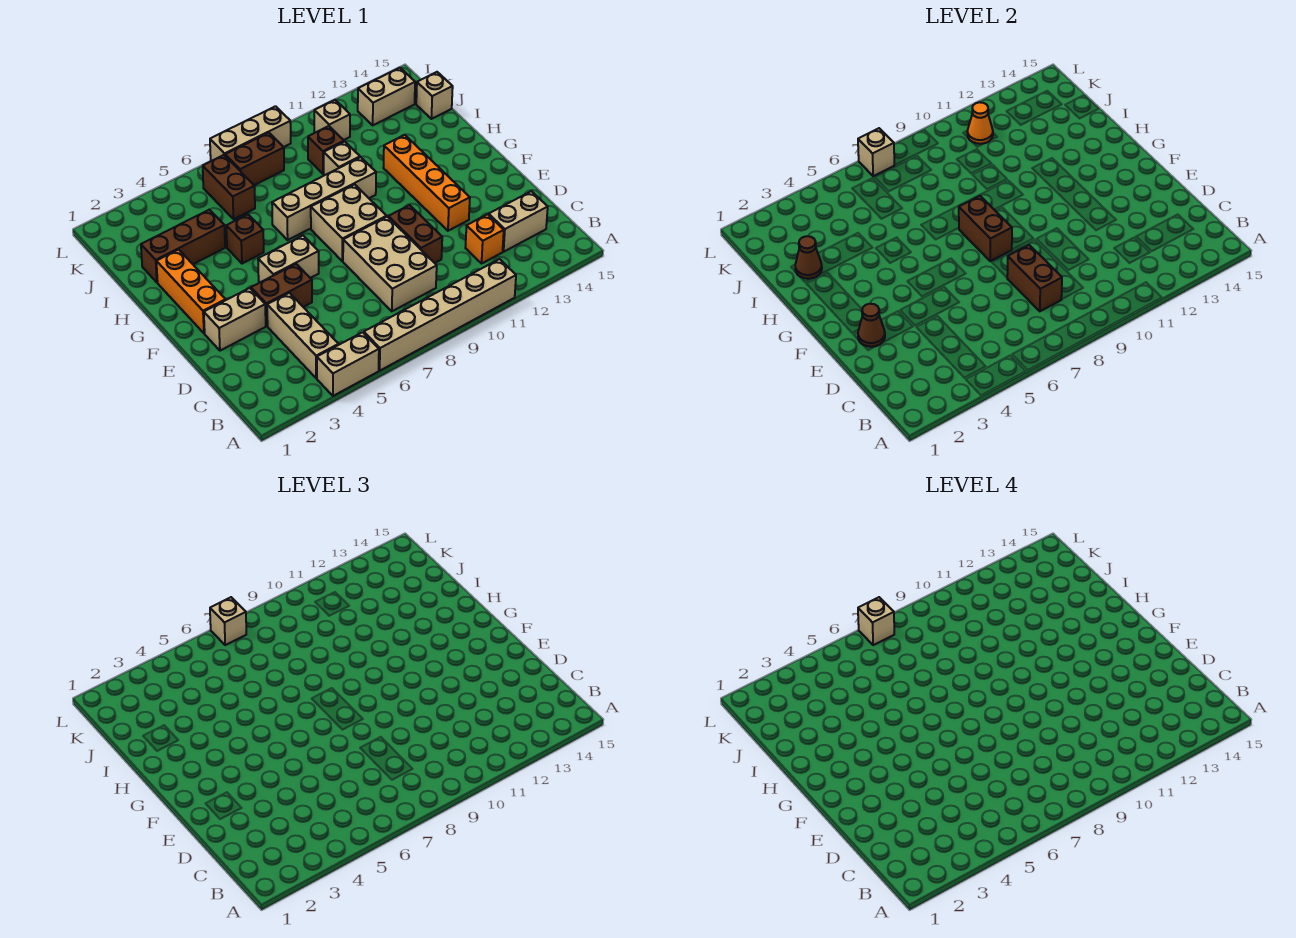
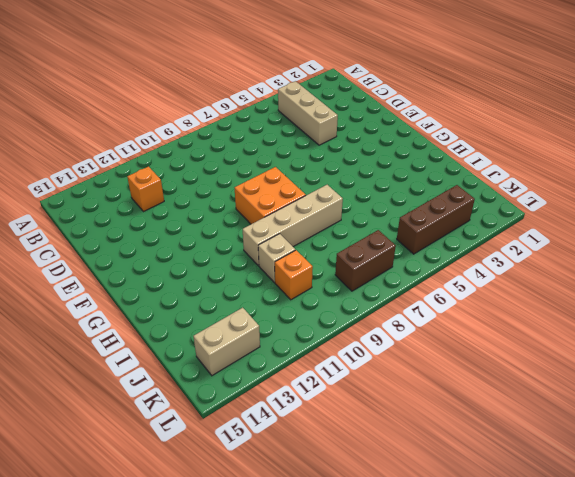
orange 2x2 brick [235,167,306,224] -> tan 2x2 brick [311,184,387,261]
orange 1x1 brick [275,250,313,300] -> brown 1x1 brick [308,126,344,174]
brown 1x3 brick [397,185,475,254] -> brown 1x3 brick moved to [141,210,225,282]
none -> tan 1x2 brick [317,332,379,396]
none -> tan 1x6 brick [364,259,516,370]
none -> tan 2x3 brick [343,217,437,311]
none -> tan 1x2 brick [489,191,548,252]

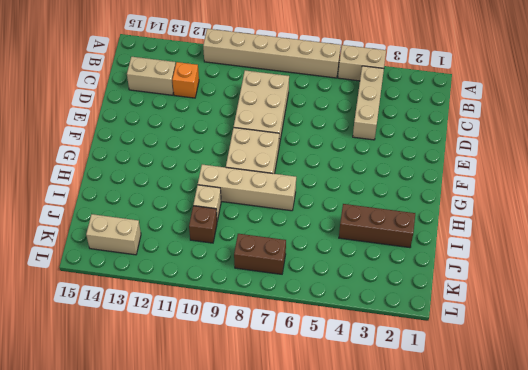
none -> brown 1x2 brick [388,205,442,263]
none -> tan 1x2 brick [204,288,266,351]
none -> brown 1x2 brick [251,264,312,326]
none -> orange 1x4 brick [383,135,470,231]

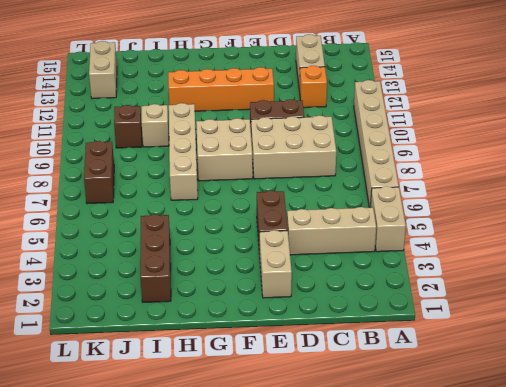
none -> orange 1x3 brick [156,250,226,333]
none -> tan 1x2 brick [258,236,319,282]
none -> brown 1x1 brick [226,215,264,264]
none -> brown 1x2 brick [203,155,255,219]

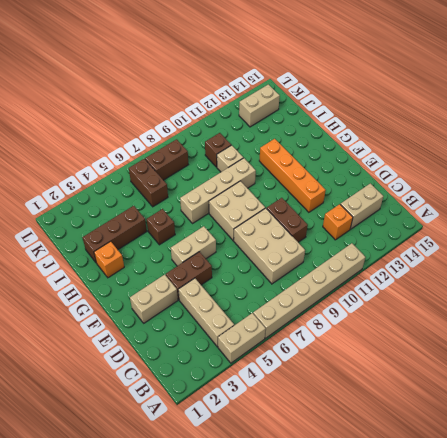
orange 1x1 brick [94,241,124,278] -> orange 1x3 brick [156,250,226,333]
none -> tan 1x1 brick [416,72,453,119]
none -> tan 1x1 brick [314,100,350,140]
none -> tan 1x3 brick [210,106,291,161]
none -> brown 1x2 brick [1007,245,1062,311]

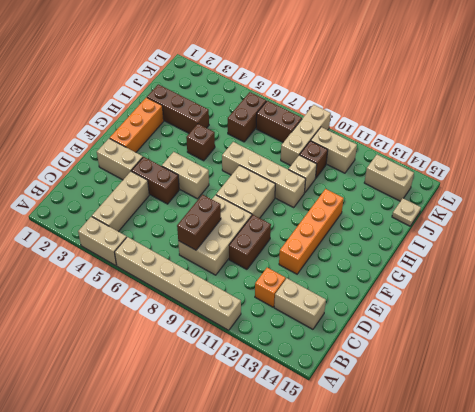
tan 1x3 brick [281,105,331,166] -> tan 1x3 brick turned to [210,106,291,161]
tan 1x1 plate [392,198,421,226] -> tan 1x1 brick [416,72,453,119]
tan 1x2 brick [311,127,357,173] -> tan 1x1 brick [314,100,350,140]
none -> brown 1x1 cone [858,304,885,347]
none -> brown 1x2 brick [959,196,1012,261]
none -> brown 1x1 cone [795,236,822,279]
none -> orange 1x1 cone [967,102,993,144]

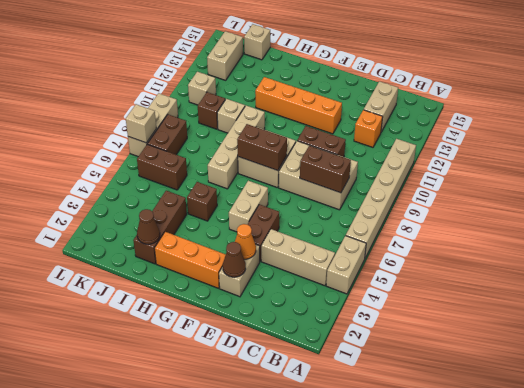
orange 1x1 cone [235,224,256,259] -> orange 1x1 cone moved to [967,102,993,144]
none -> tan 1x1 brick [210,597,246,645]
none -> tan 1x1 brick [858,597,894,645]

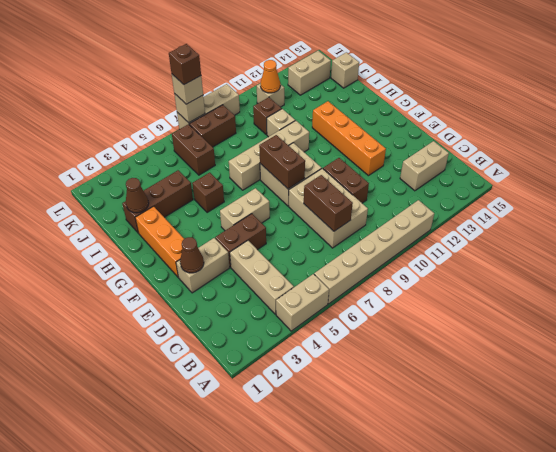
brown 1x1 brick [169,44,201,85] -> tan 1x1 brick [858,597,894,645]
none -> orange 1x1 brick [465,214,504,263]

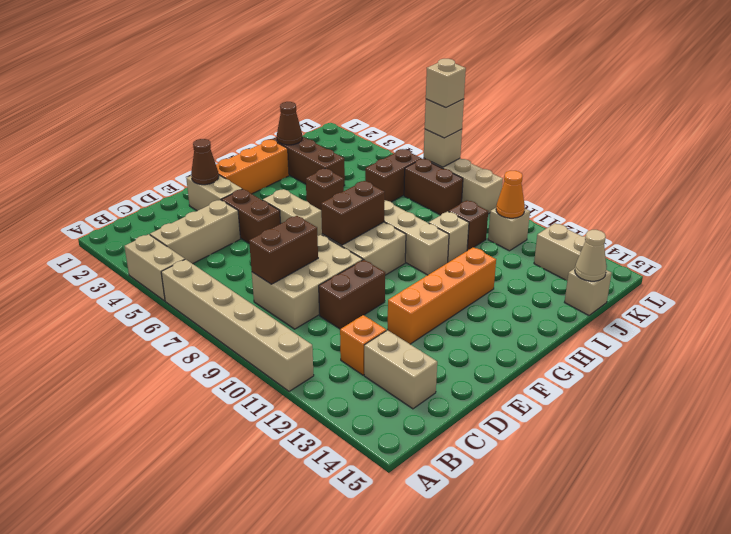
tan 1x1 cone [575,230,606,281] -> none

